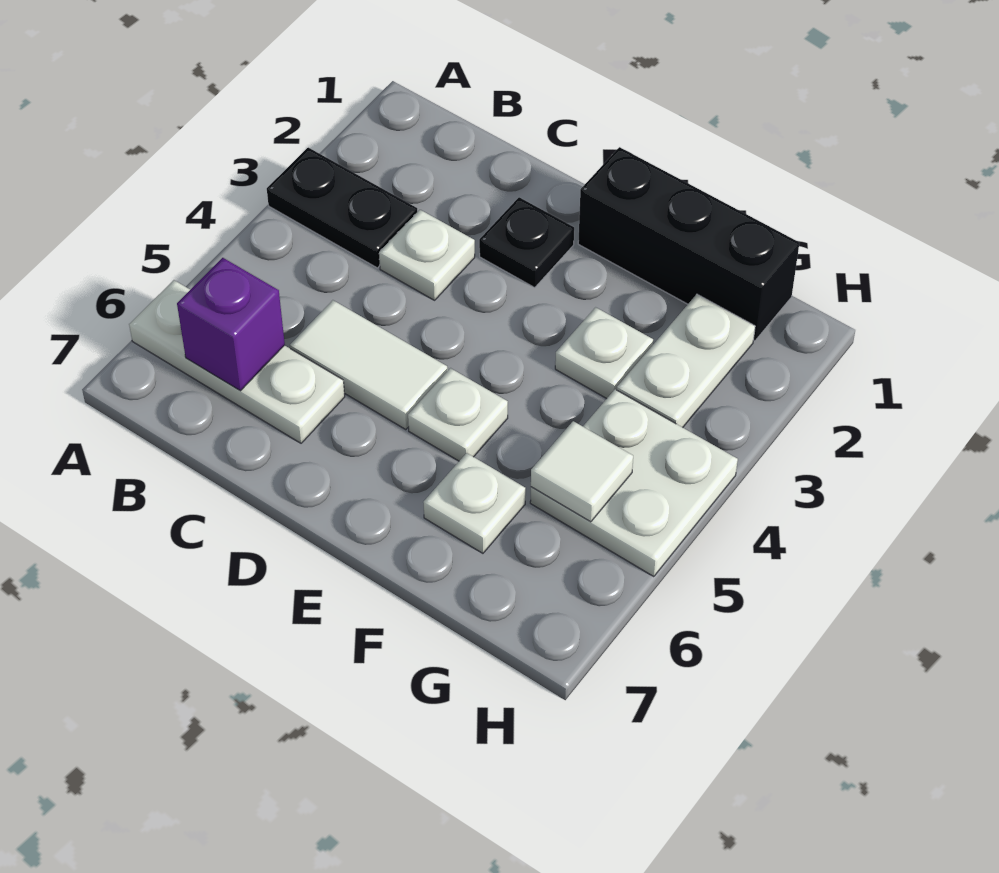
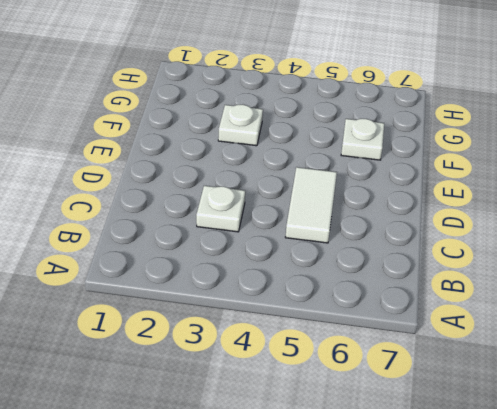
none -> black 1x2 plate [267,148,417,268]
none -> white 1x3 plate [129,280,345,443]
none -> black 1x1 plate [479,197,574,287]

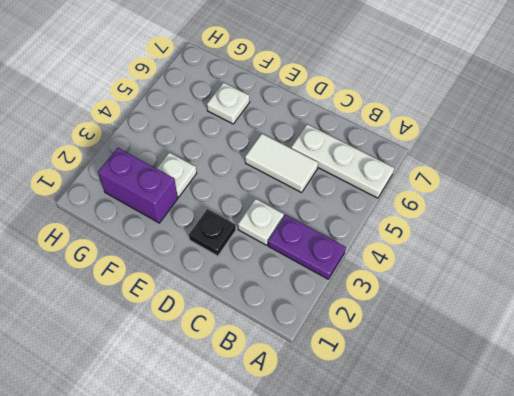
purple 1x2 plate [268,215,346,279] -> black 1x2 plate [267,148,417,268]
purple 1x2 brick [98,148,178,223] -> white 1x2 plate [617,294,755,427]
none -> black 1x3 brick [578,147,799,341]
none -> white 1x1 plate [408,368,508,461]
none -> white 2x2 plate [530,389,738,577]

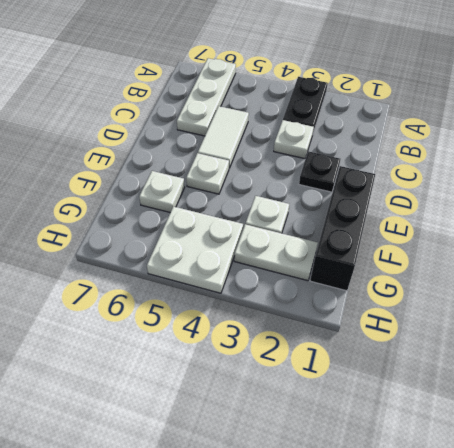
none -> purple 1x1 brick [177,258,285,391]
none -> white 1x1 tile [531,421,633,522]

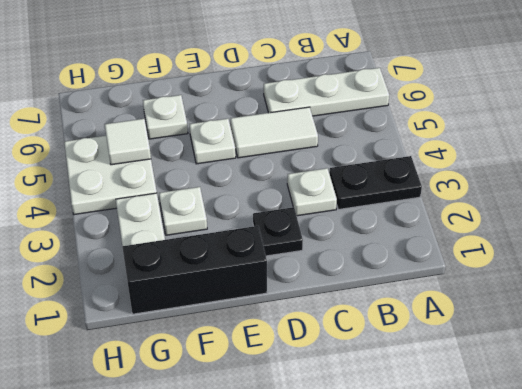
none -> purple 1x1 brick [177,258,285,391]

